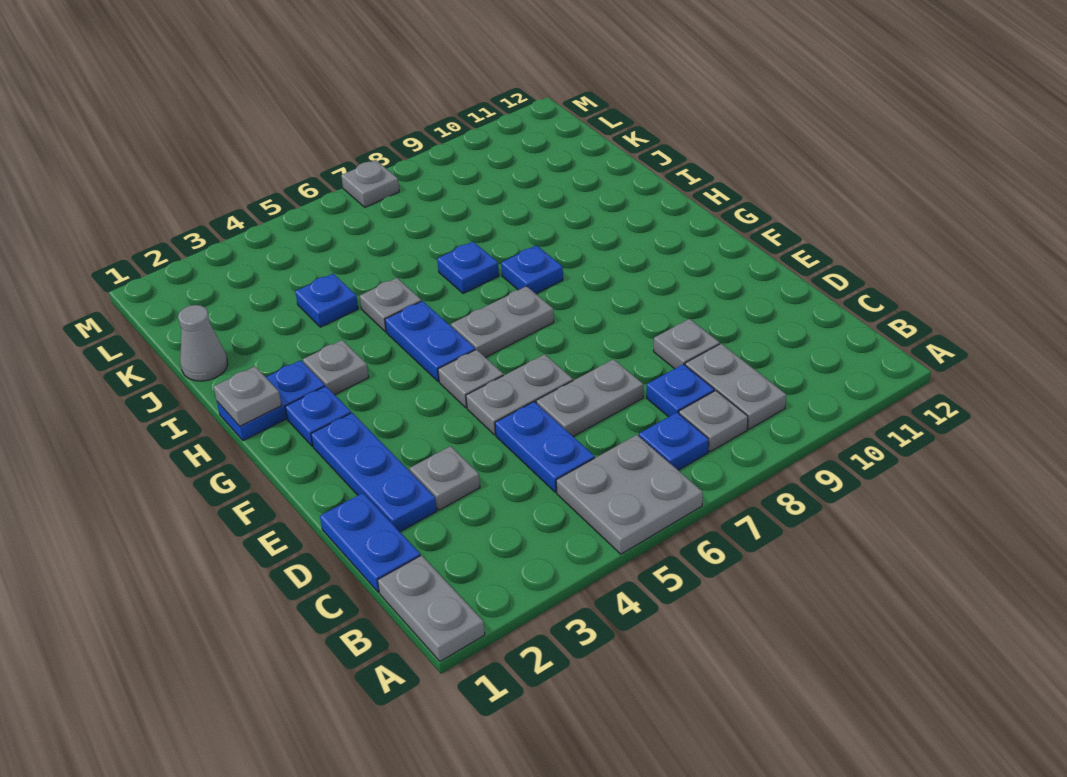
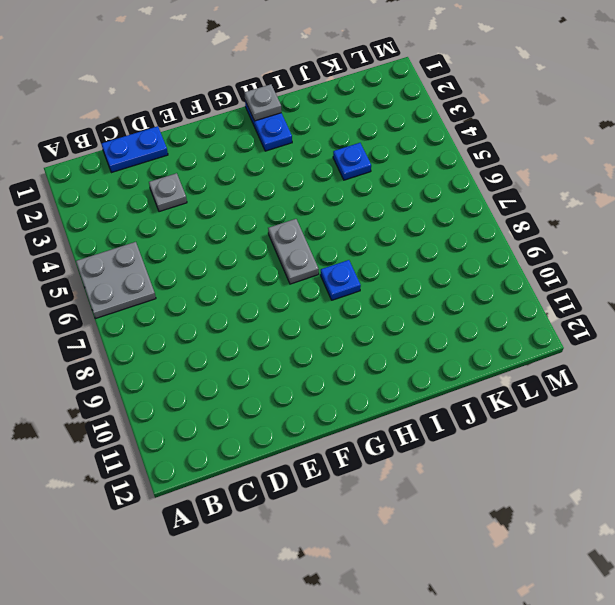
none -> grey 1x2 plate [377,555,485,661]
none -> blue 1x1 plate [639,412,709,470]
none -> grey 1x1 plate [679,391,748,452]

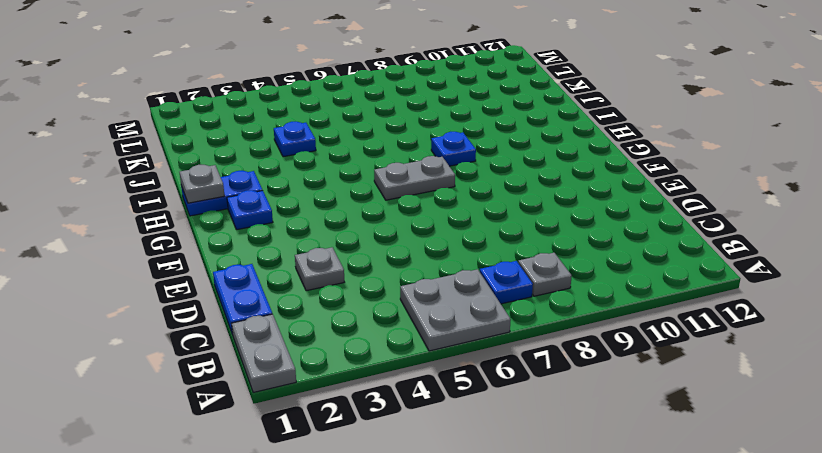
none -> grey 1x2 plate [685,344,786,429]
none -> blue 1x2 plate [495,402,595,492]
none -> blue 1x1 plate [647,364,714,417]

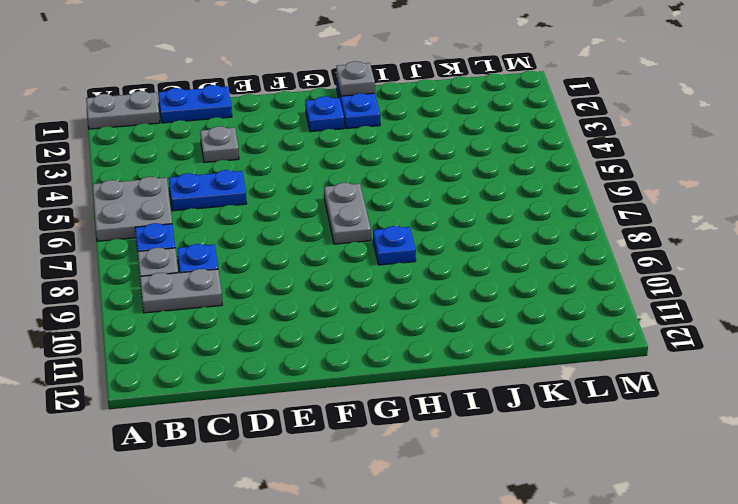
none -> blue 1x3 plate [311,413,437,532]
none -> grey 1x2 plate [536,359,643,436]
none -> grey 1x1 plate [654,319,720,369]

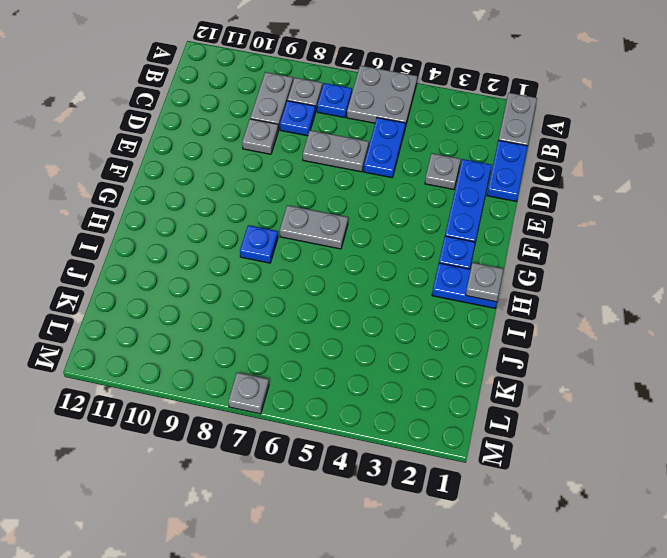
none -> grey 1x2 plate [466,354,573,435]
none -> grey 1x1 plate [438,350,503,408]
none -> blue 1x2 plate [385,301,475,382]

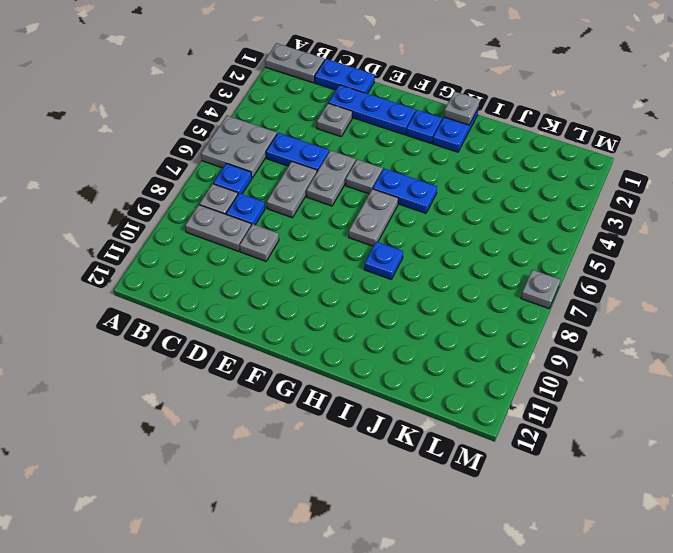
none -> grey 1x1 plate [303,340,369,395]
none -> grey 1x1 plate [360,278,421,332]
none -> blue 1x1 plate [437,242,499,294]

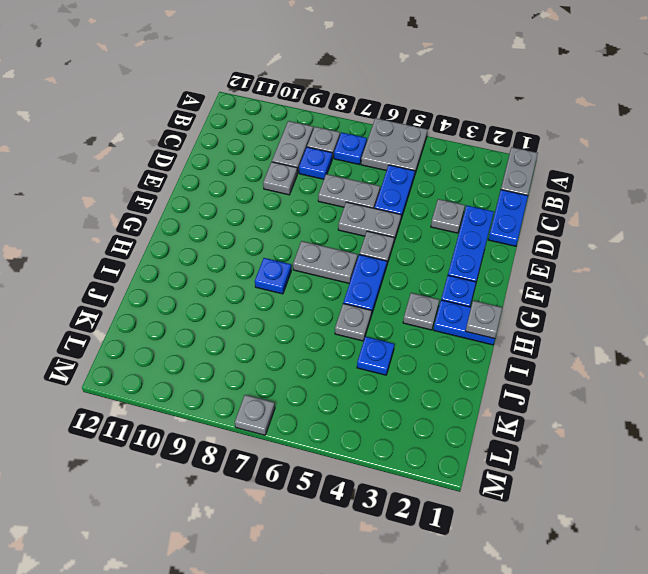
none -> blue 1x1 plate [437,242,499,294]
none -> grey 1x1 cone [178,305,228,381]

